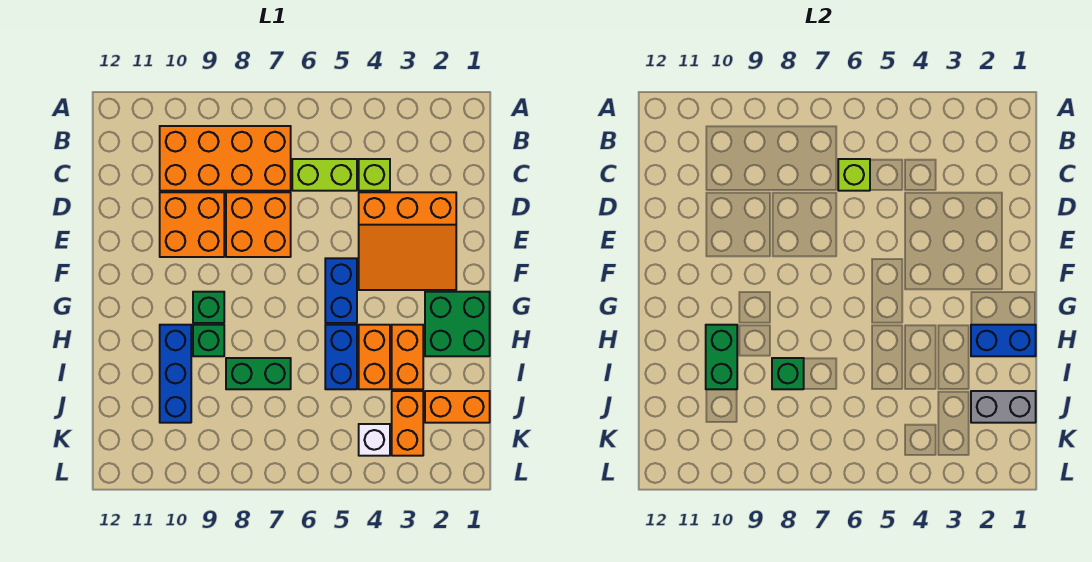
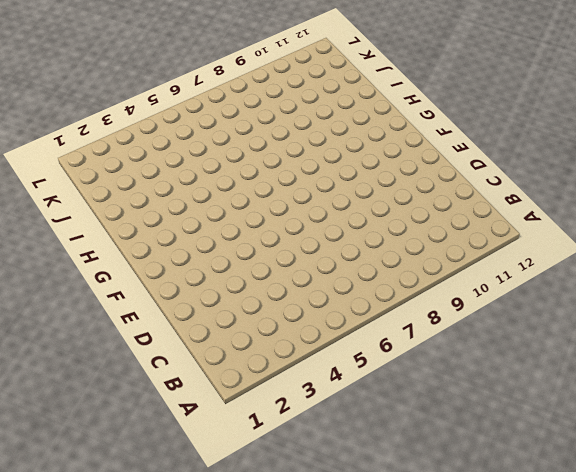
none -> orange 2x4 brick [160,126,291,191]
none -> lime 1x1 brick [359,159,390,191]
none -> lime 1x2 brick [292,159,357,191]

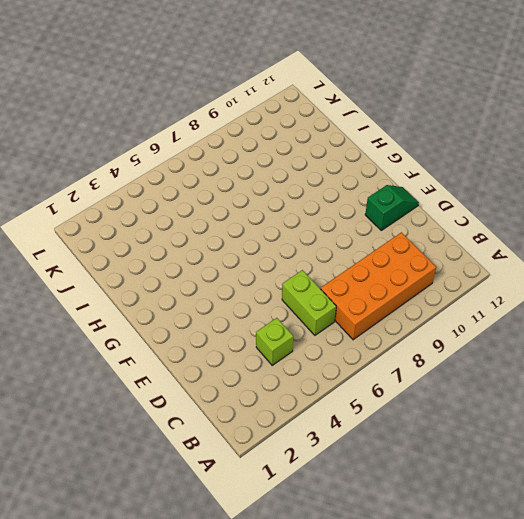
lime 1x2 brick [282,270,336,335] -> lime 1x2 brick turned to [292,159,357,191]
green 1x2 slope [365,185,419,230] -> none
none -> orange 3x3 slope [359,192,456,290]
none -> orange 2x2 brick [226,192,291,257]
none -> orange 2x2 brick [160,192,224,257]

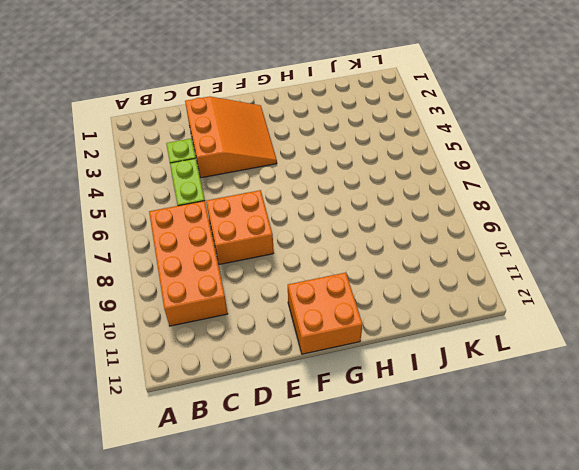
orange 2x2 brick [288,273,363,354] -> orange 2x2 brick moved to [160,192,224,257]
none -> blue 1x2 brick [325,258,357,323]
none -> green 2x2 brick [425,292,490,356]
none -> green 1x1 brick [193,292,224,323]

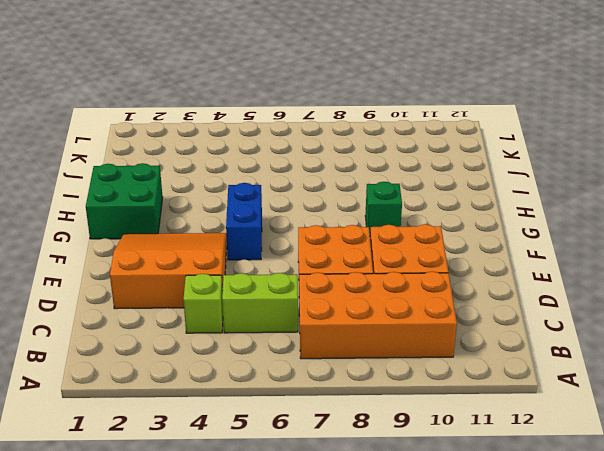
none -> orange 1x2 brick [392,325,423,389]
none -> orange 1x2 brick [359,325,390,389]
none -> blue 1x2 brick [325,325,357,389]

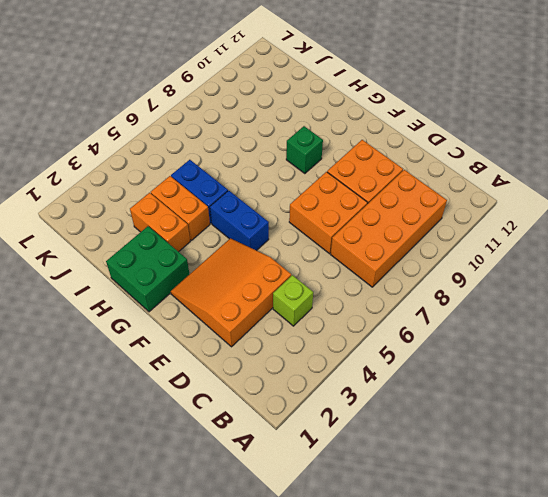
none -> lime 1x2 brick [292,159,357,191]
none -> green 1x1 brick [193,325,224,356]
none -> blue 1x3 brick [160,325,191,423]

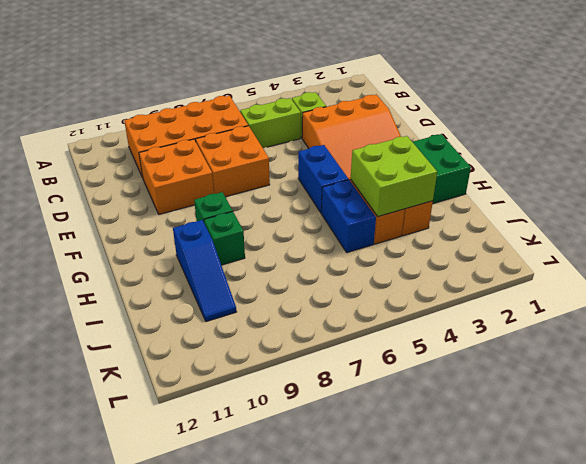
lime 2x2 brick [351,136,437,217] -> none
blue 1x3 slope [173,220,237,322] -> blue 1x3 brick [160,325,191,423]
none -> green 1x2 brick [226,358,291,389]
none -> orange 1x2 brick [425,391,490,423]
none -> orange 1x2 brick [392,391,423,456]

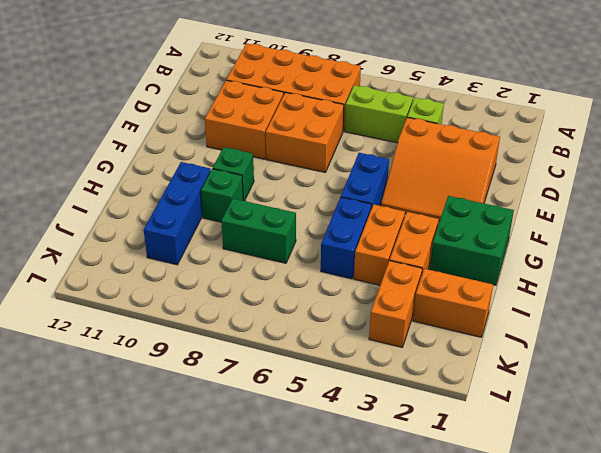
none -> white 1x1 brick [359,424,390,456]
none -> lime 1x1 brick [838,159,870,191]
none -> blue 1x2 brick [971,325,1036,356]

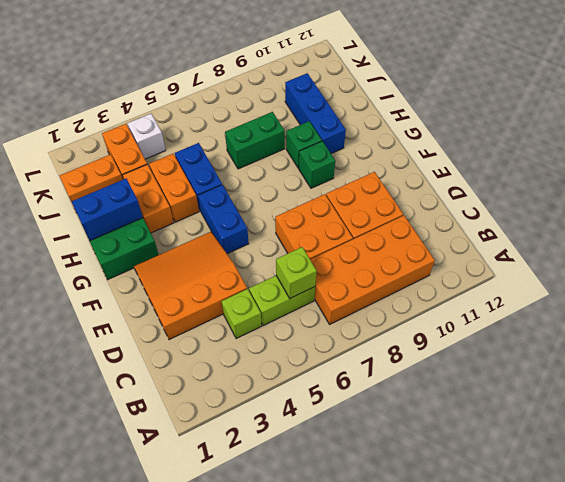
none -> green 1x2 brick [706,325,737,389]
none -> green 1x1 brick [772,358,804,389]
none -> grey 1x2 brick [971,391,1036,423]

